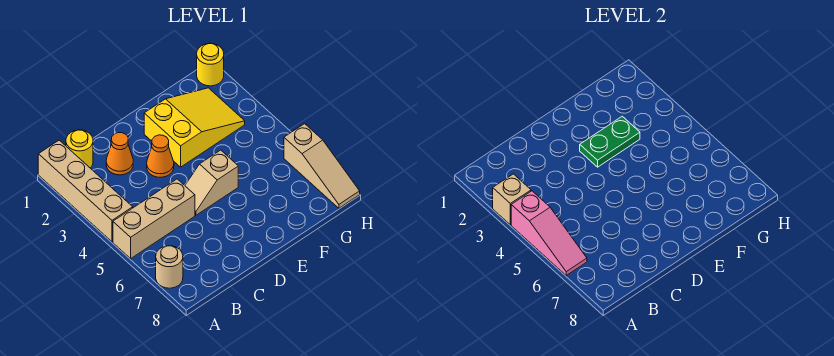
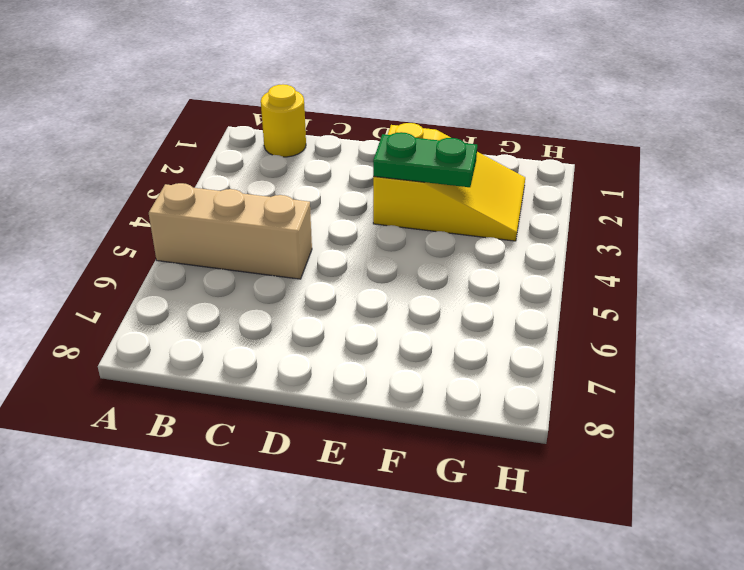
none -> tan 1x4 brick [38,140,133,242]
none -> tan 1x1 round brick [156,246,183,288]
none -> orange 1x1 cone [106,133,133,175]

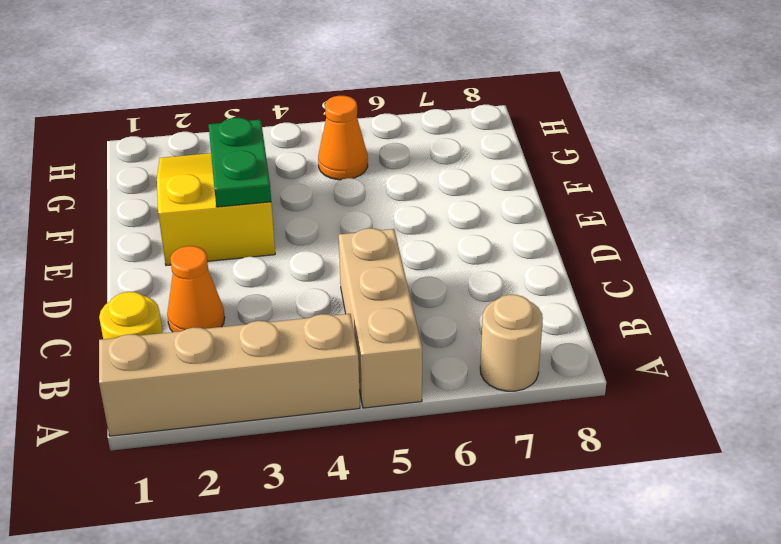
orange 1x1 cone [318,96,368,180] -> orange 1x1 cone moved to [147,135,174,177]
none -> tan 1x2 slope [185,150,238,215]
none -> yellow 1x1 round brick [197,43,224,86]
none -> tan 1x3 slope [284,124,360,208]

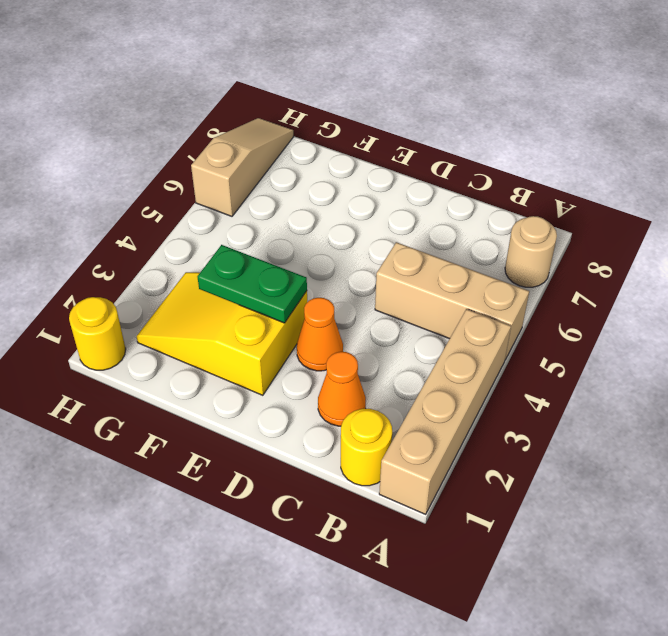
none -> tan 1x2 slope [185,150,238,215]
none -> tan 1x1 brick [493,174,531,225]
none -> pink 1x3 slope [511,191,587,275]

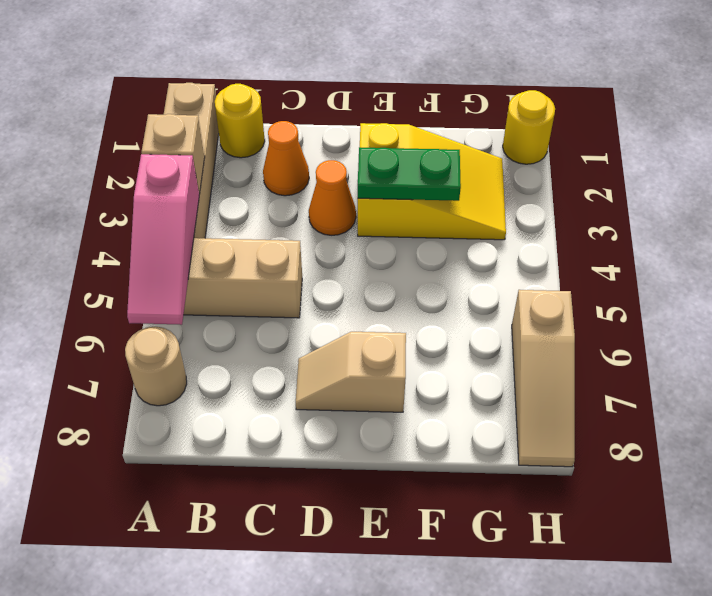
tan 1x2 slope [296,332,406,412] -> tan 1x2 slope moved to [185,150,238,215]

